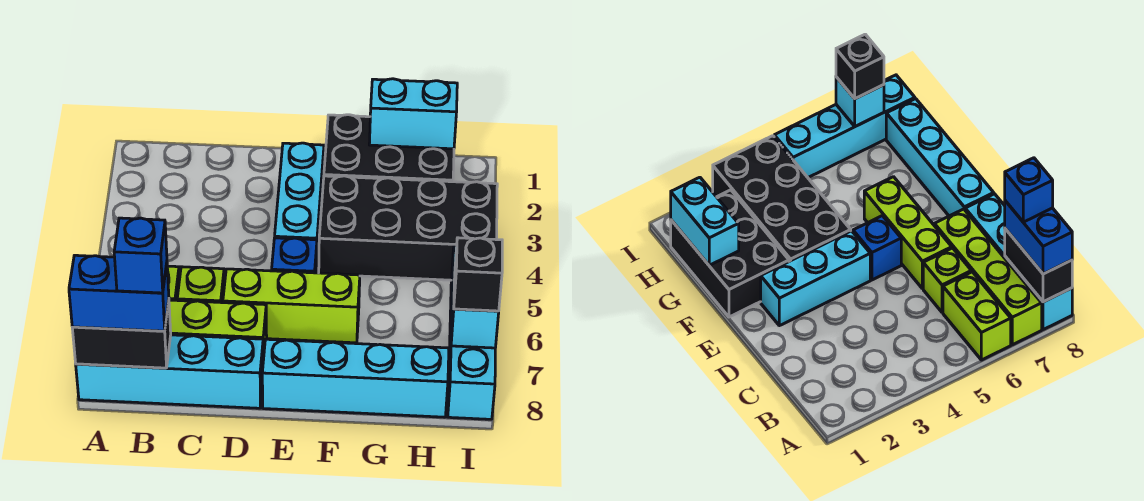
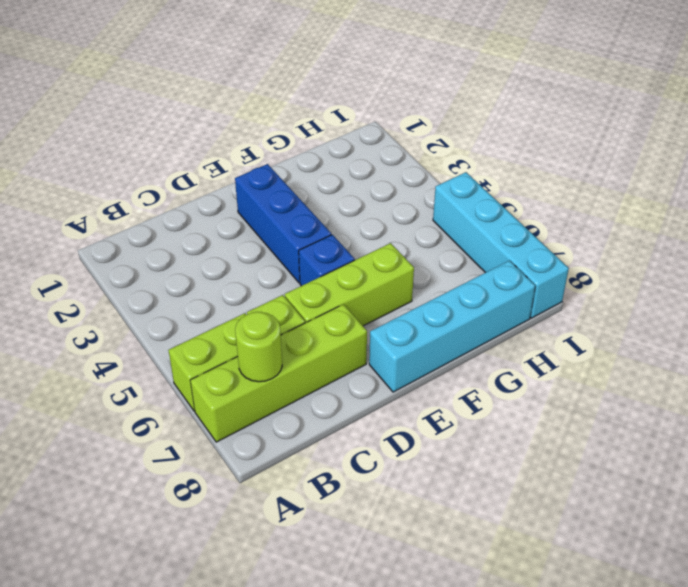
lime 1x1 round brick [235,312,282,382] -> none
blue 1x3 brick [235,164,331,283] -> cyan 1x3 brick [275,143,324,262]
none -> cyan 1x4 brick [76,335,263,408]
none -> black 2x3 brick [324,115,454,182]
none -> black 2x4 brick [319,176,497,280]

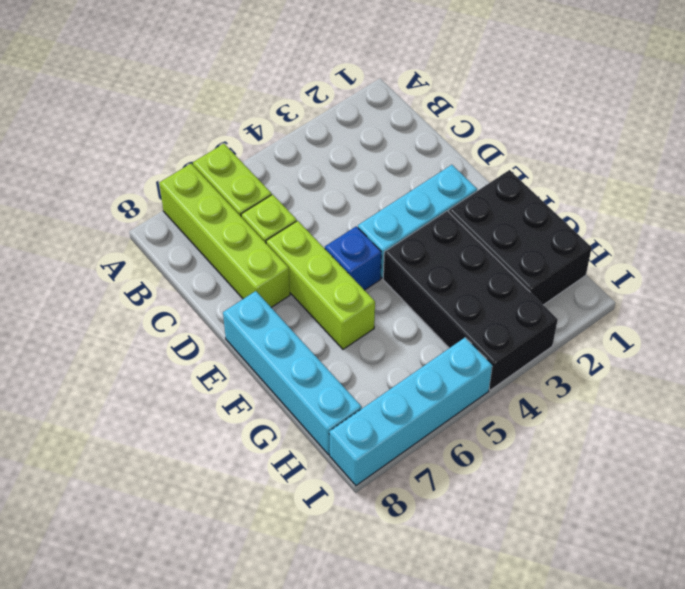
none -> cyan 1x4 brick [76,335,263,408]
none -> black 1x2 brick [72,301,171,368]
none -> cyan 1x2 brick [369,79,457,149]

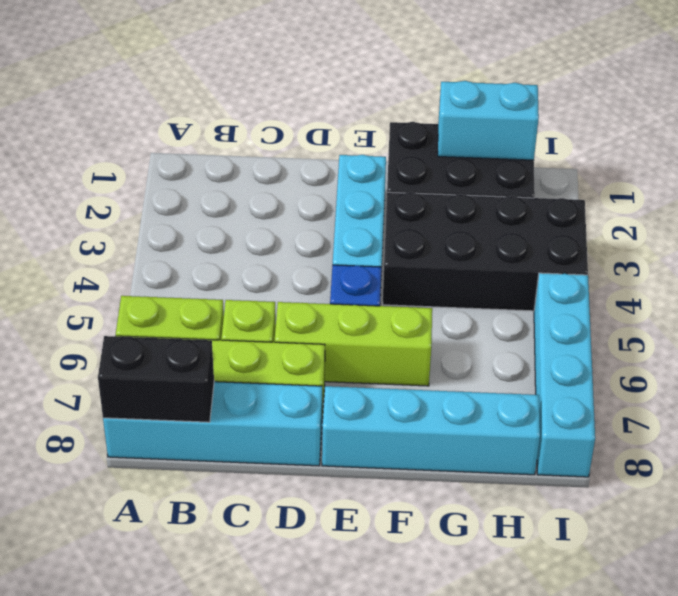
none -> cyan 1x1 brick [451,277,499,348]
none -> blue 1x2 brick [69,255,169,331]
none -> black 1x1 brick [454,238,502,311]

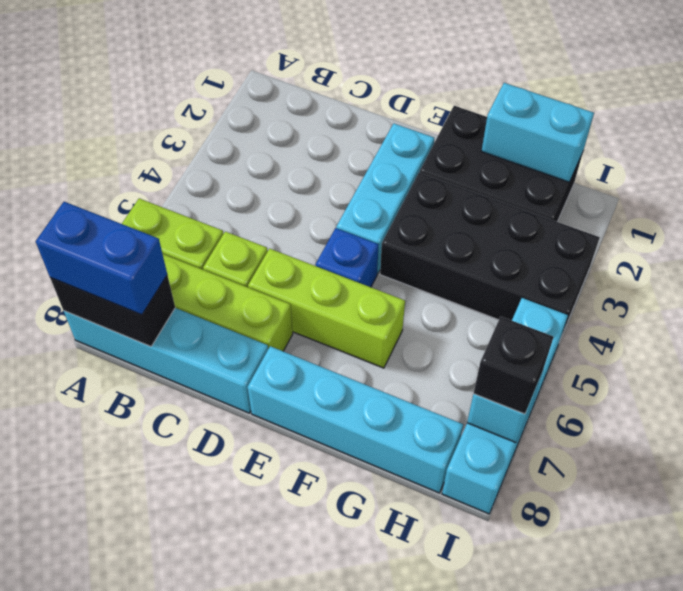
none -> blue 1x1 brick [114,218,167,293]

